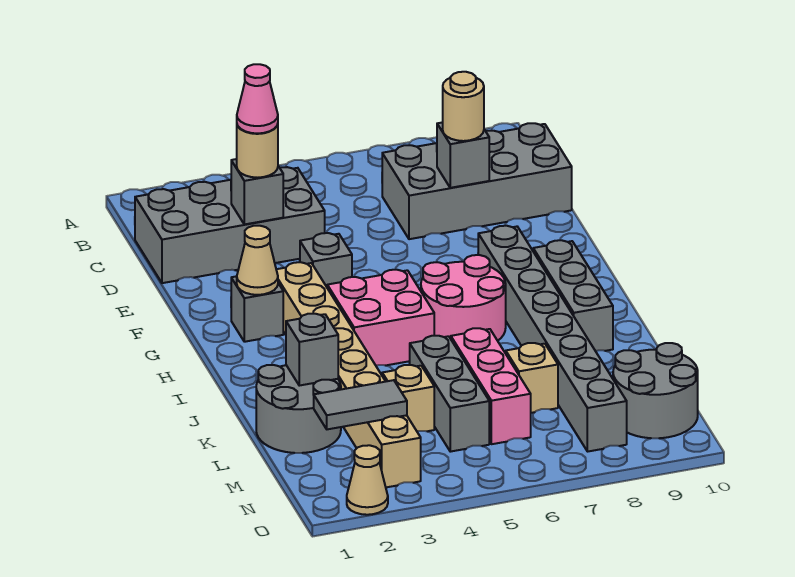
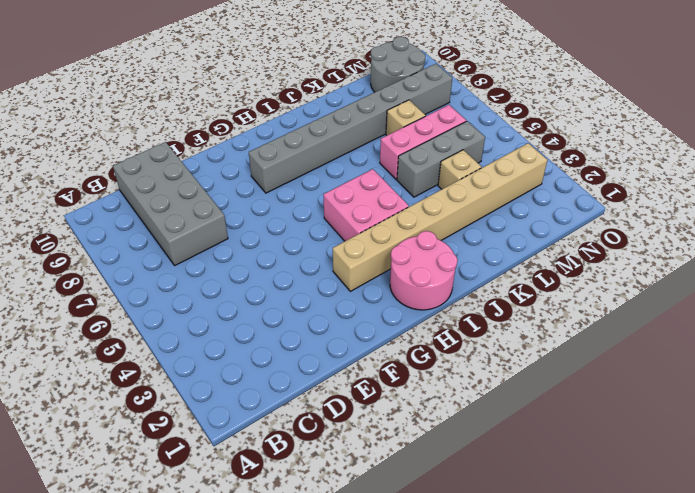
pink 2x2 round brick [390,231,458,310] -> pink 2x2 round brick moved to [421,255,506,341]
none -> grey 2x4 brick [135,167,325,283]
none -> grey 1x1 brick [300,233,352,287]
none -> grey 1x1 brick [231,276,283,342]

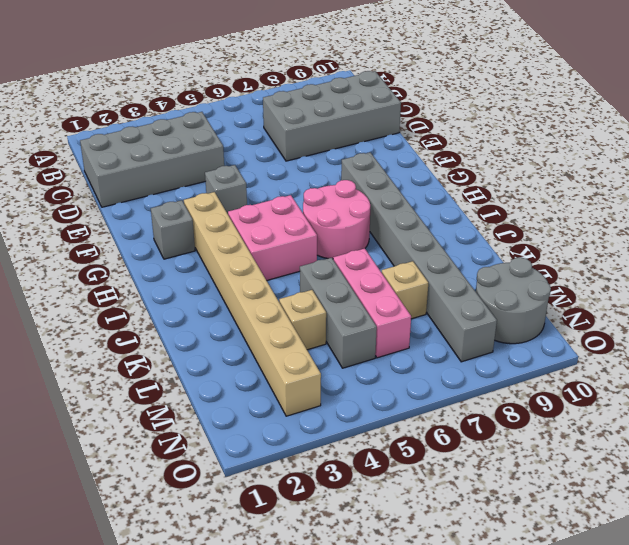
none -> grey 1x3 brick [533,240,613,351]
none -> grey 2x2 round brick [256,365,341,453]
none -> tan 1x1 cone [347,445,388,515]

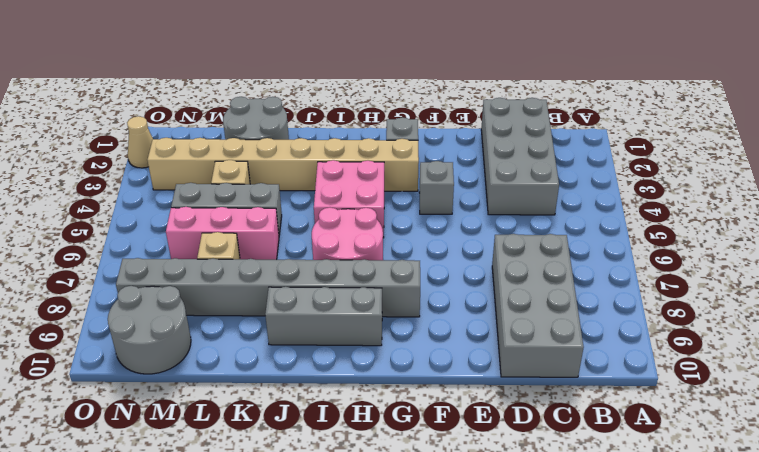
none -> grey 1x1 brick [231,159,283,224]
none -> grey 1x1 brick [437,122,489,188]
none -> tan 1x1 cone [237,226,278,295]

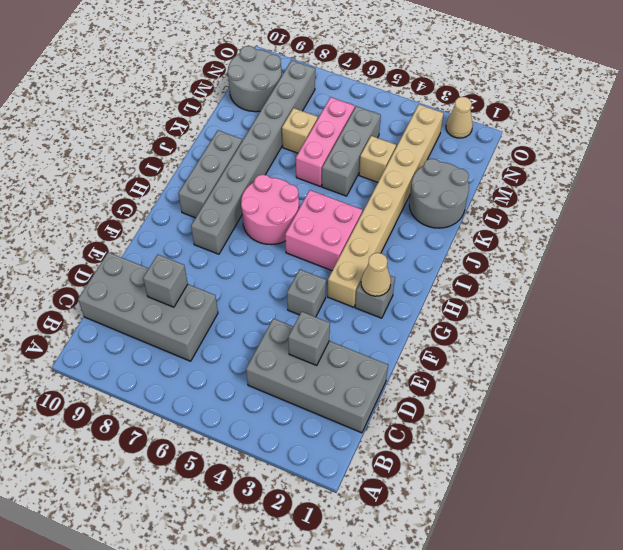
none -> grey 1x1 brick [286,314,338,386]
none -> grey 1x2 tile [314,380,407,429]
none -> tan 1x1 round brick [237,124,278,178]

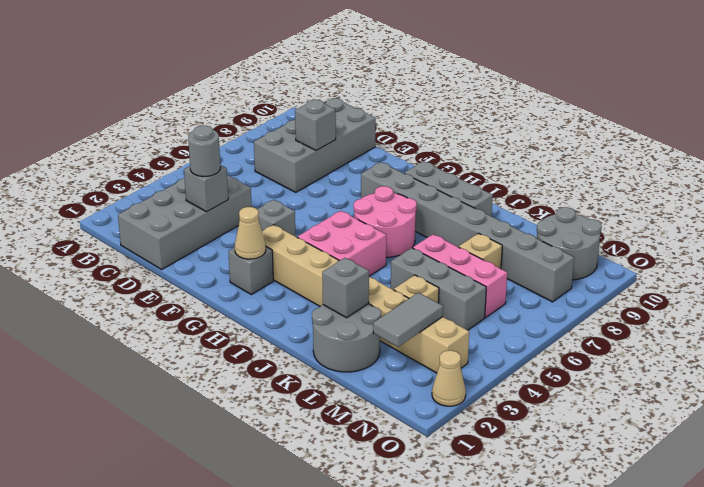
grey 1x1 round brick [188,126,220,177] -> tan 1x1 round brick [237,124,278,178]
none -> tan 1x1 round brick [443,72,484,141]
none -> pink 1x1 cone [237,64,278,133]

